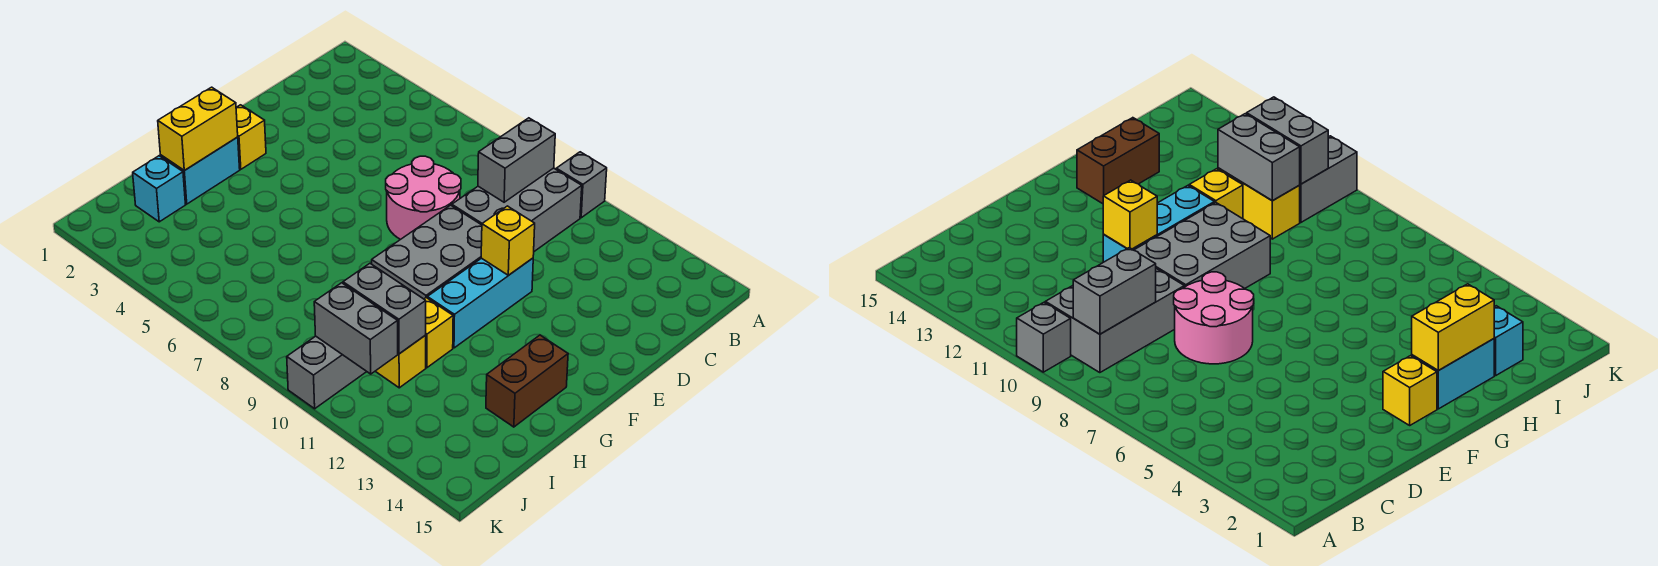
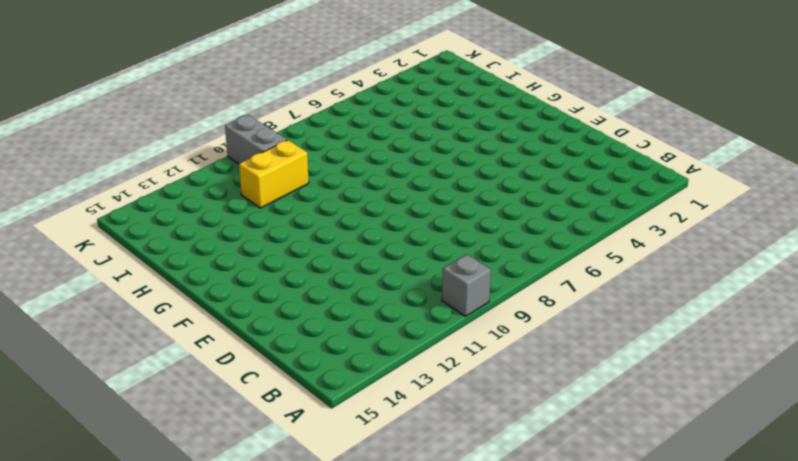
none -> grey 2x3 brick [452,168,582,251]
none -> pink 2x2 round brick [386,156,461,239]
none -> grey 2x3 brick [372,205,482,299]

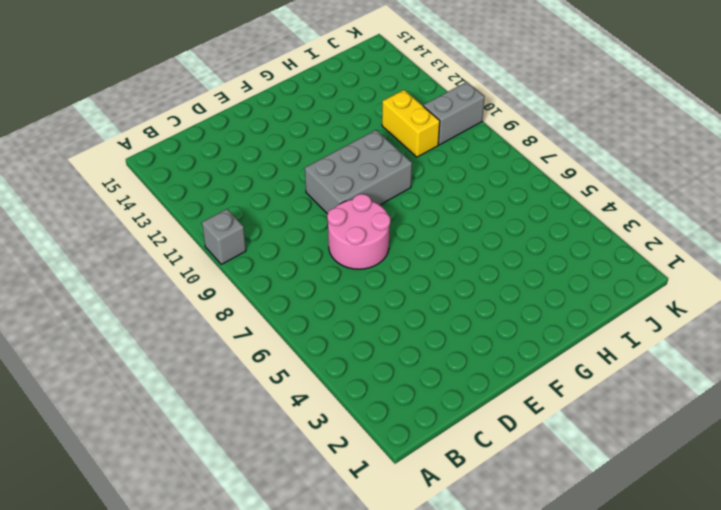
none -> grey 2x3 brick [452,168,582,251]
none -> cyan 1x3 brick [427,258,533,348]
none -> yellow 1x1 brick [236,105,266,169]

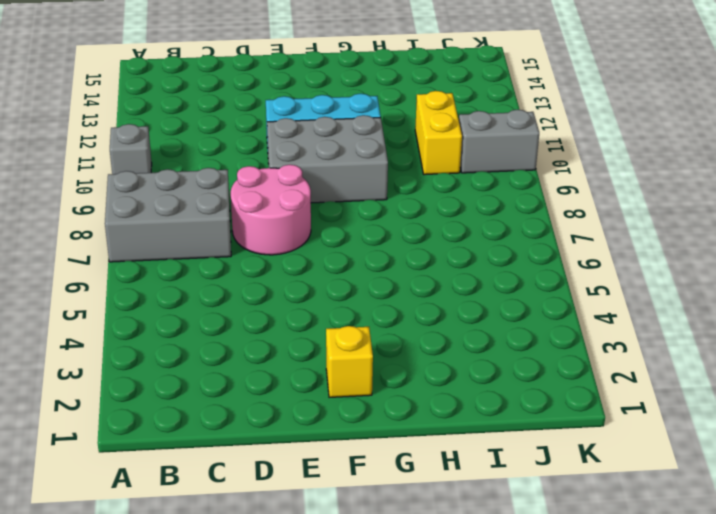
grey 2x3 brick [105,168,231,262] -> grey 2x3 brick moved to [452,168,582,251]
none -> cyan 1x2 brick [161,137,240,204]
none -> brown 1x2 brick [486,335,568,427]
none -> yellow 1x1 brick [424,298,453,368]

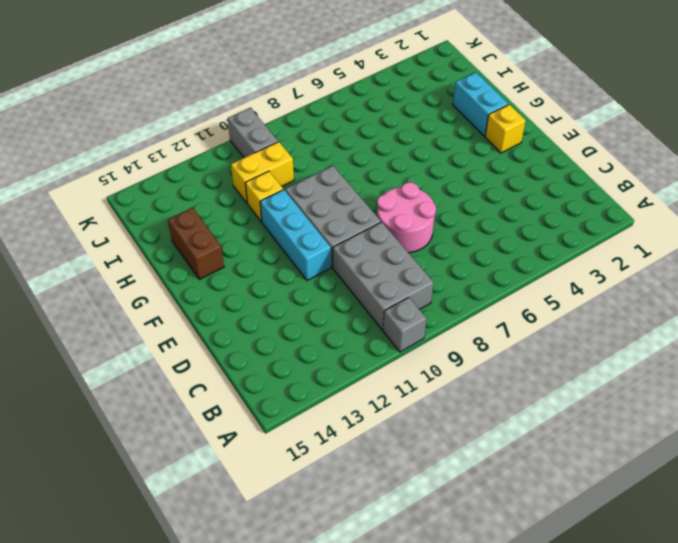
none -> cyan 1x1 brick [133,156,185,222]
none -> grey 1x2 brick [478,118,555,202]
none -> yellow 1x1 brick [481,206,535,275]

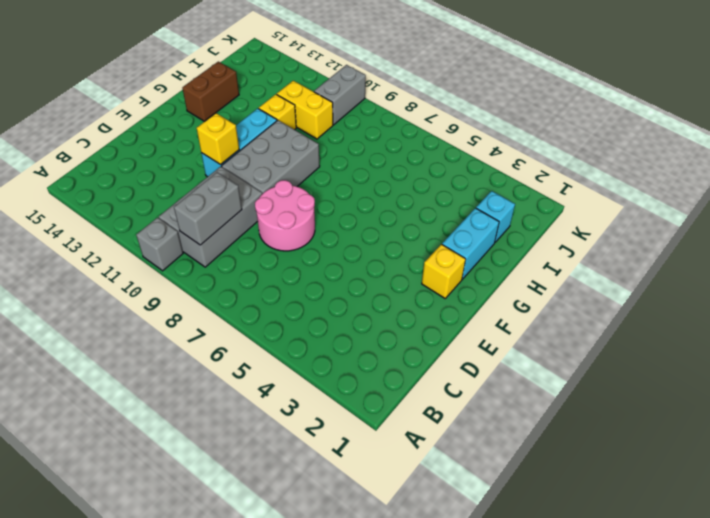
none -> yellow 1x2 brick [158,87,238,171]
none -> grey 1x2 brick [343,264,426,354]
none -> grey 1x2 brick [314,283,398,374]

